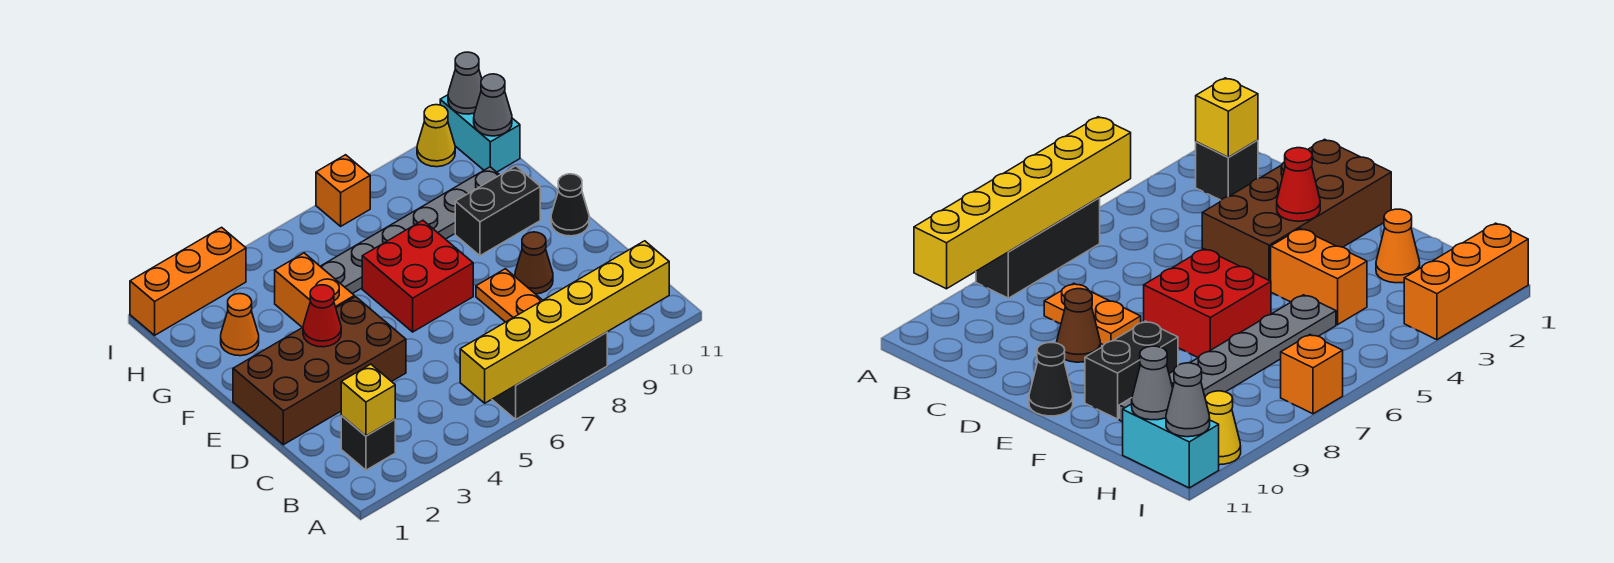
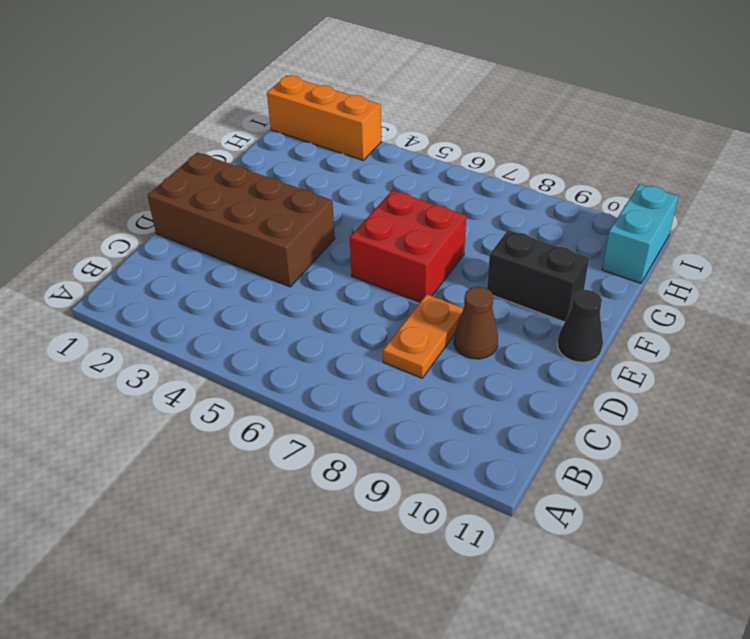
none -> black 1x3 brick [492,332,607,419]
none -> black 1x1 brick [341,416,395,470]
none -> orange 1x2 brick [275,253,354,328]

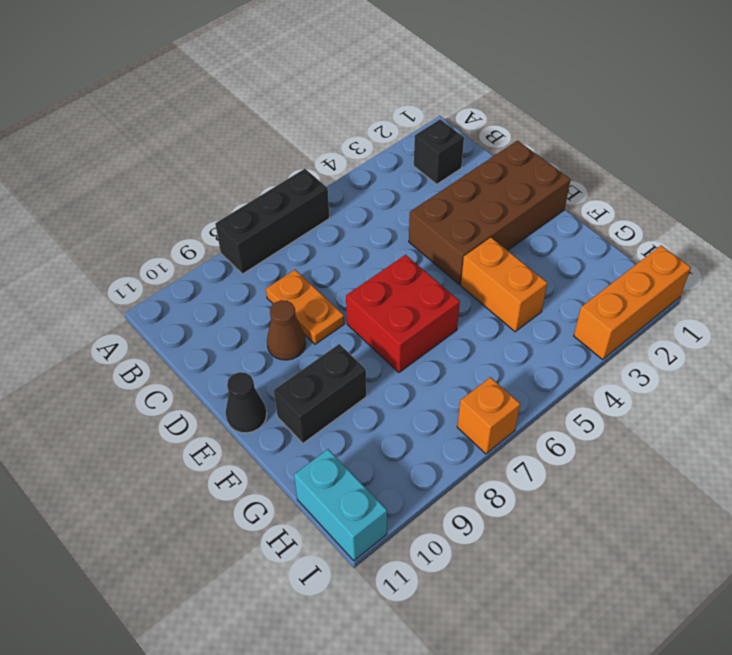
none -> orange 1x1 cone [221,294,259,356]
none -> grey 1x6 plate [320,167,499,294]
none -> yellow 1x1 cone [417,105,455,167]

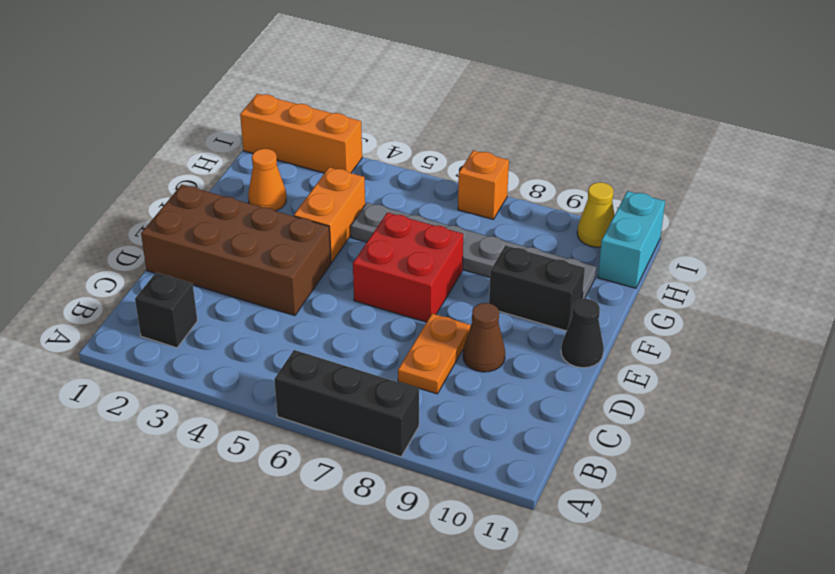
none -> yellow 1x6 brick [460,241,669,403]
none -> yellow 1x1 brick [341,364,395,436]
none -> red 1x1 cone [303,285,341,347]

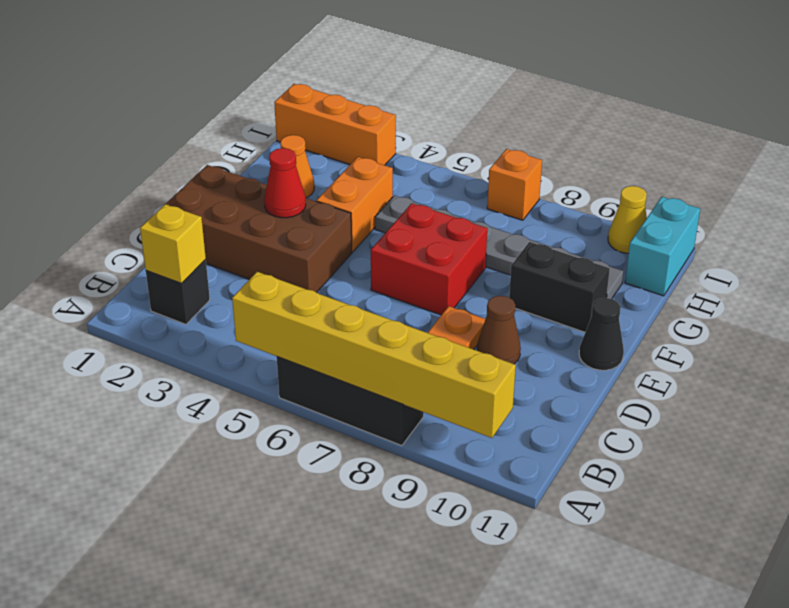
none -> grey 1x1 cone [474,74,512,136]
none -> grey 1x1 cone [448,52,482,114]

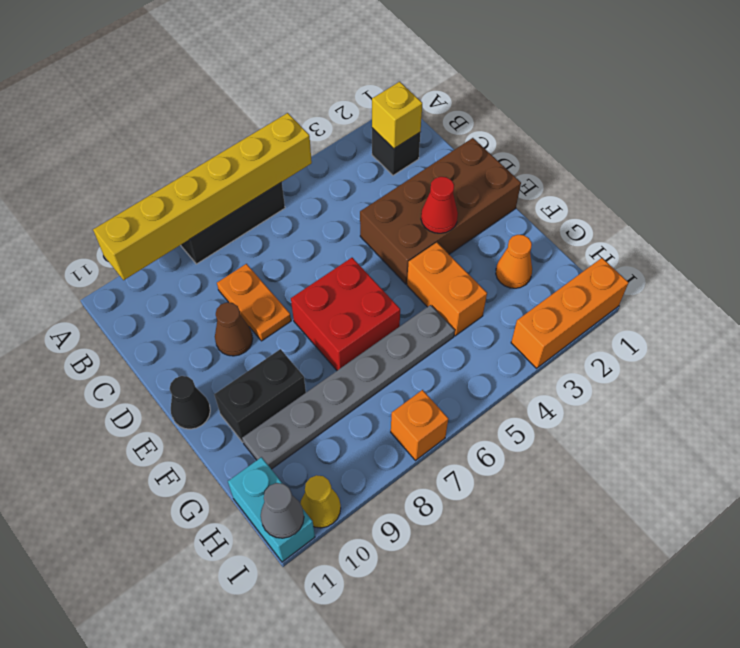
none -> grey 1x1 cone [474,74,512,136]

